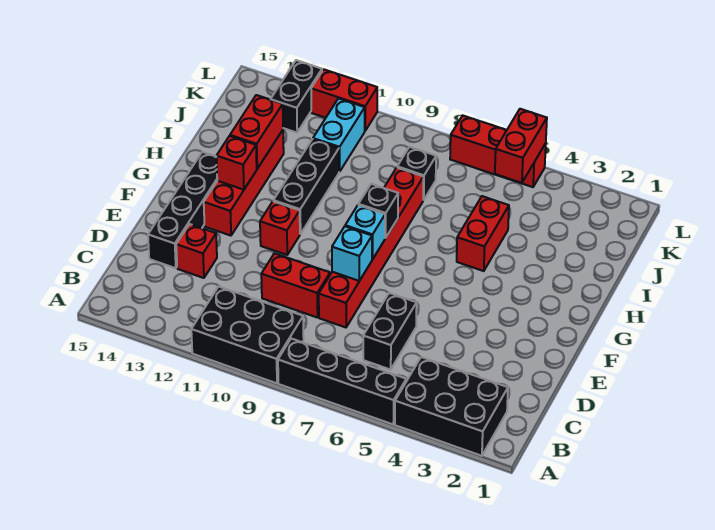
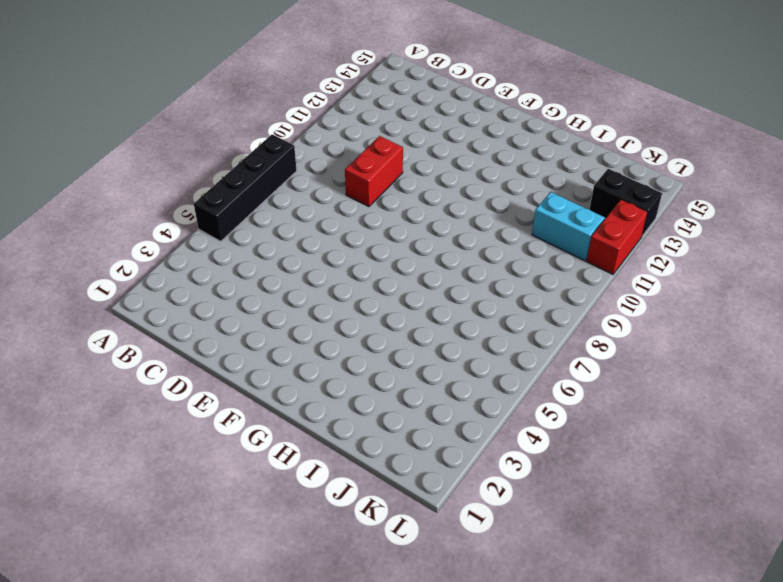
none -> black 2x3 brick [395,357,508,456]
none -> black 2x3 brick [191,287,304,383]
none -> black 1x2 brick [363,293,417,370]

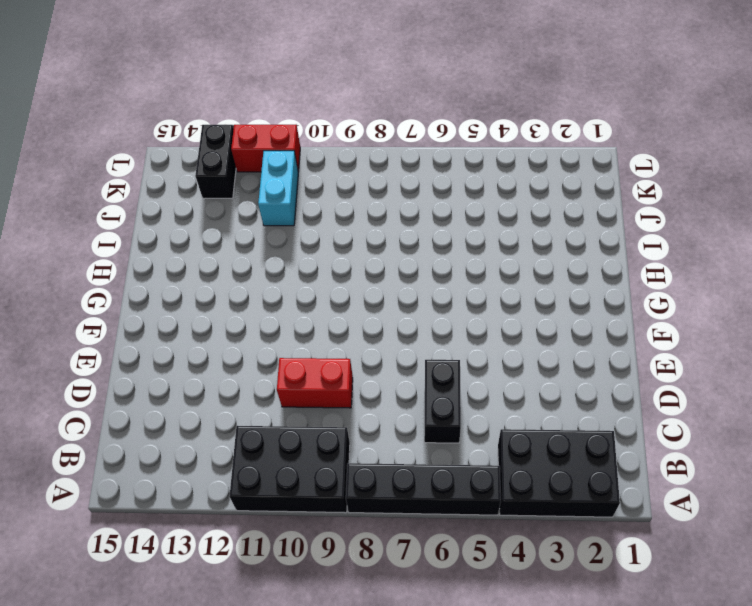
none -> red 1x6 brick [319,168,424,327]
none -> red 1x1 brick [176,224,217,278]
none -> black 1x4 brick [148,152,217,268]

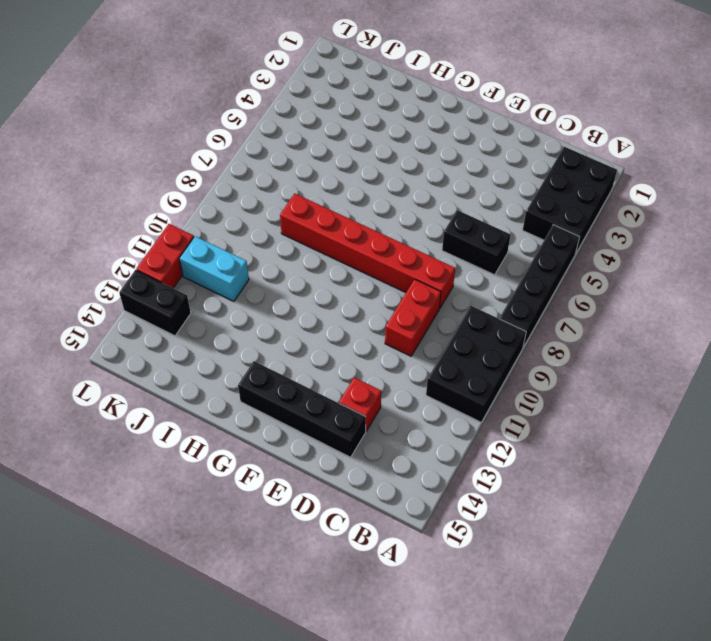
none -> red 1x1 brick [260,201,300,255]
none -> red 1x4 brick [204,130,284,236]
none -> black 1x3 brick [273,139,339,234]

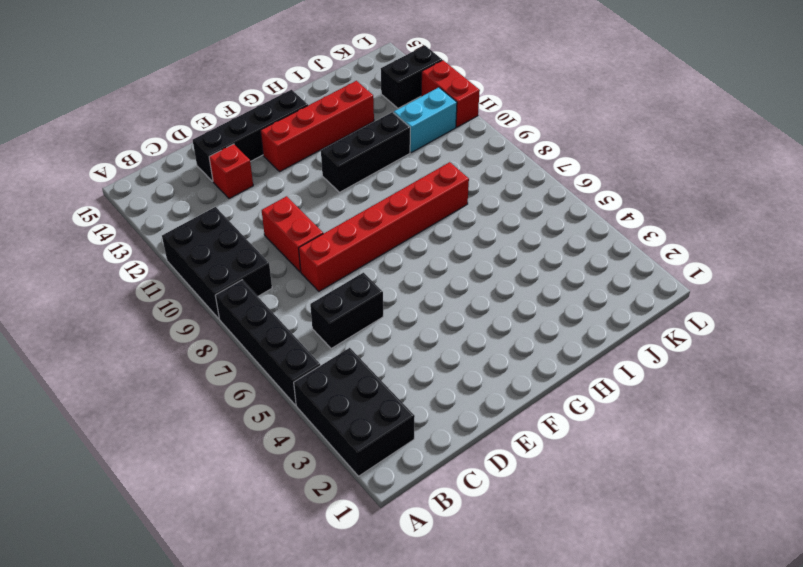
none -> red 1x1 brick [260,201,300,255]
none -> red 1x2 brick [457,196,509,271]
none -> black 1x1 brick [397,147,436,200]

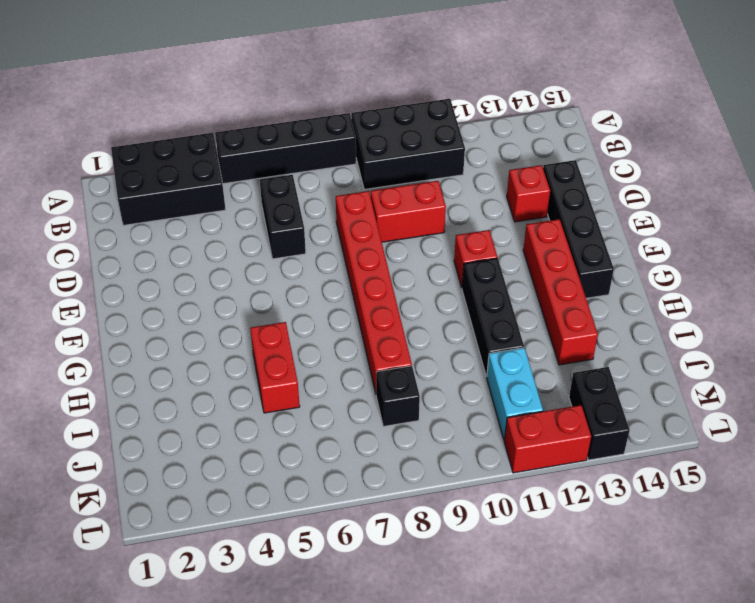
none -> red 1x3 brick [450,116,546,187]
none -> cyan 1x1 brick [332,226,372,281]
none -> cyan 1x1 brick [345,205,385,259]

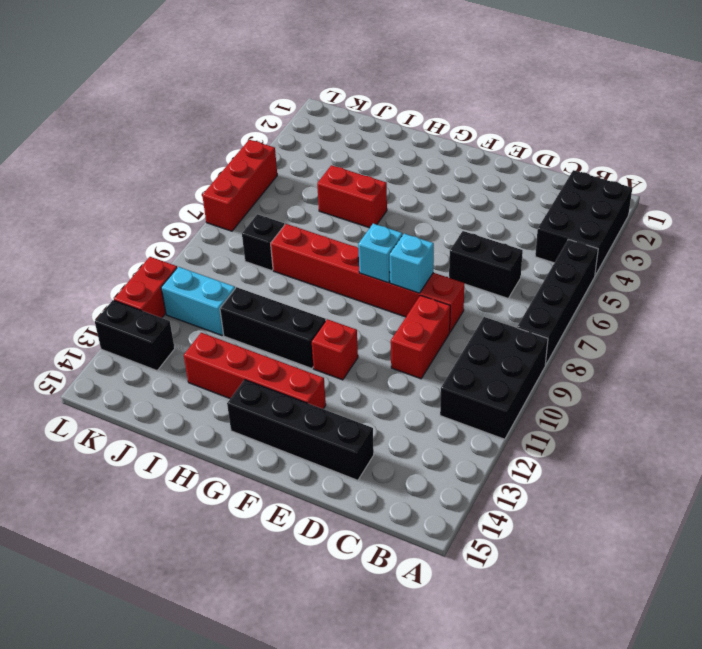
none -> red 1x1 brick [176,224,217,278]
none -> black 1x1 brick [358,184,398,238]
none -> red 1x1 brick [216,136,257,190]

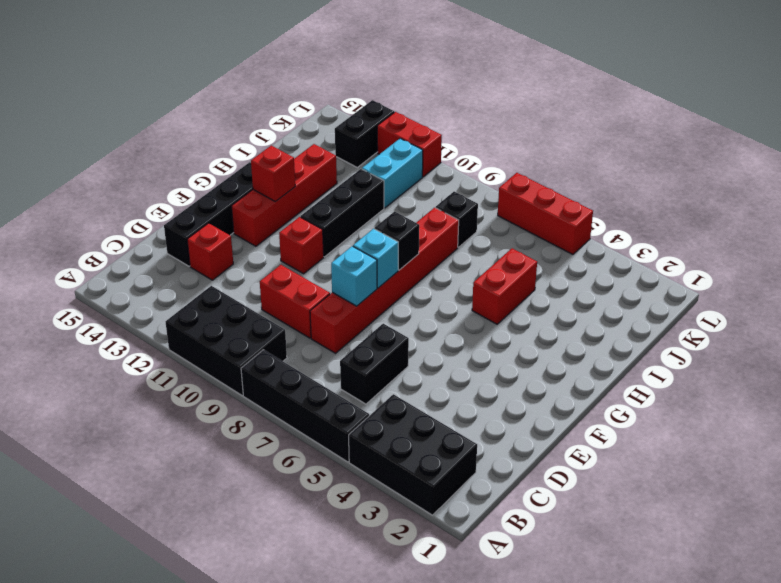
none -> red 1x2 brick [230,95,283,169]
none -> red 1x2 brick [495,109,547,183]

